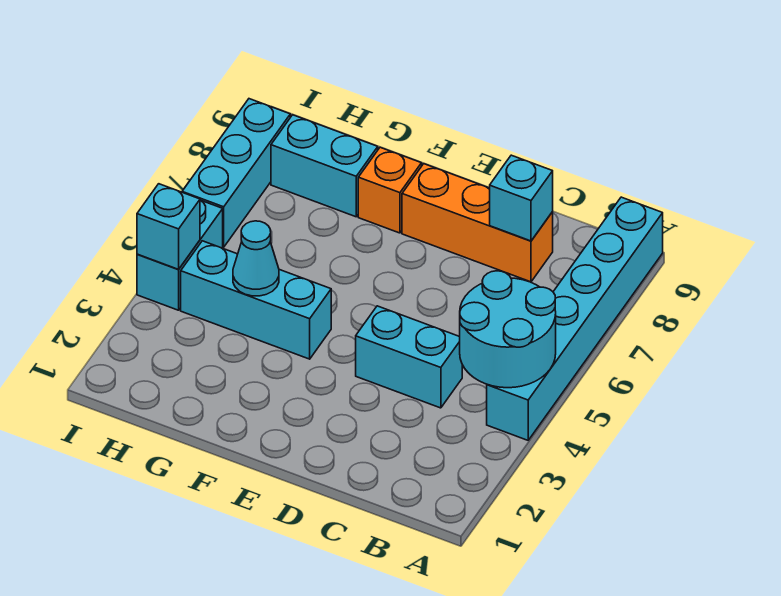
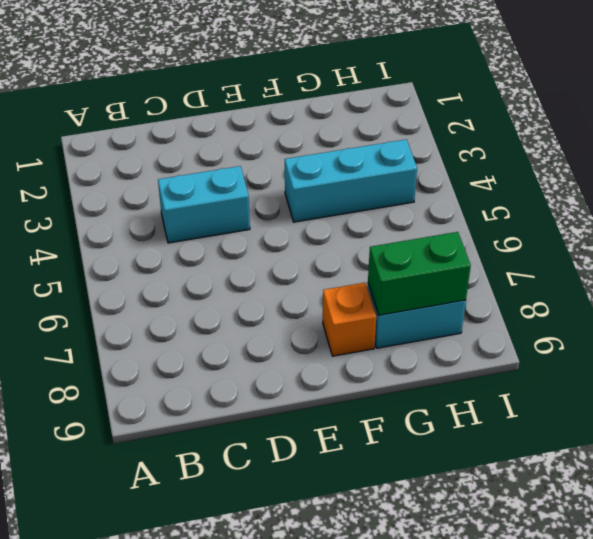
green 1x2 brick [368,232,471,315] -> none
none -> cyan 1x6 brick [487,197,663,440]
none -> orange 1x3 brick [402,164,553,282]
none -> cyan 1x2 brick [137,200,223,310]

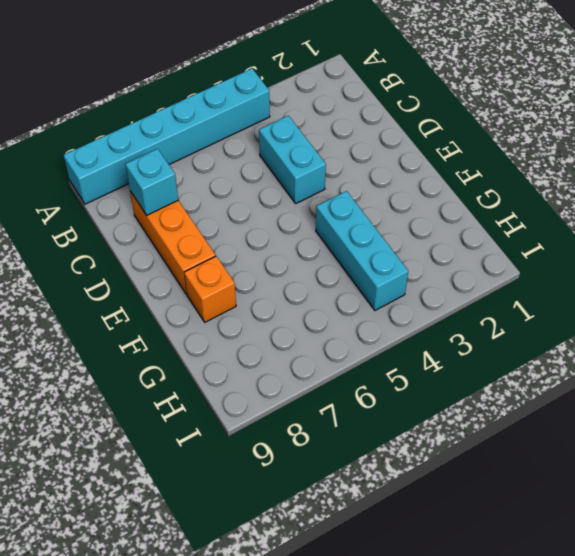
none -> cyan 1x2 brick [271,115,378,217]
none -> cyan 1x2 brick [137,200,223,310]
none -> cyan 1x3 brick [182,99,290,247]

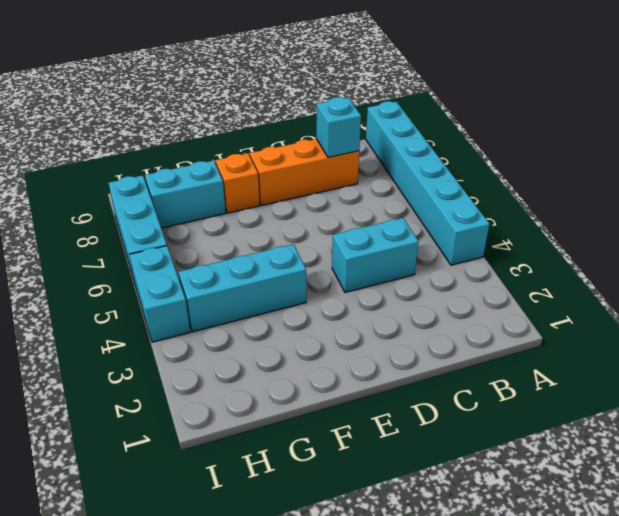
none -> cyan 2x2 round brick [460,271,556,388]
none -> cyan 1x1 cone [233,221,279,296]
none -> cyan 1x1 brick [137,184,200,270]

